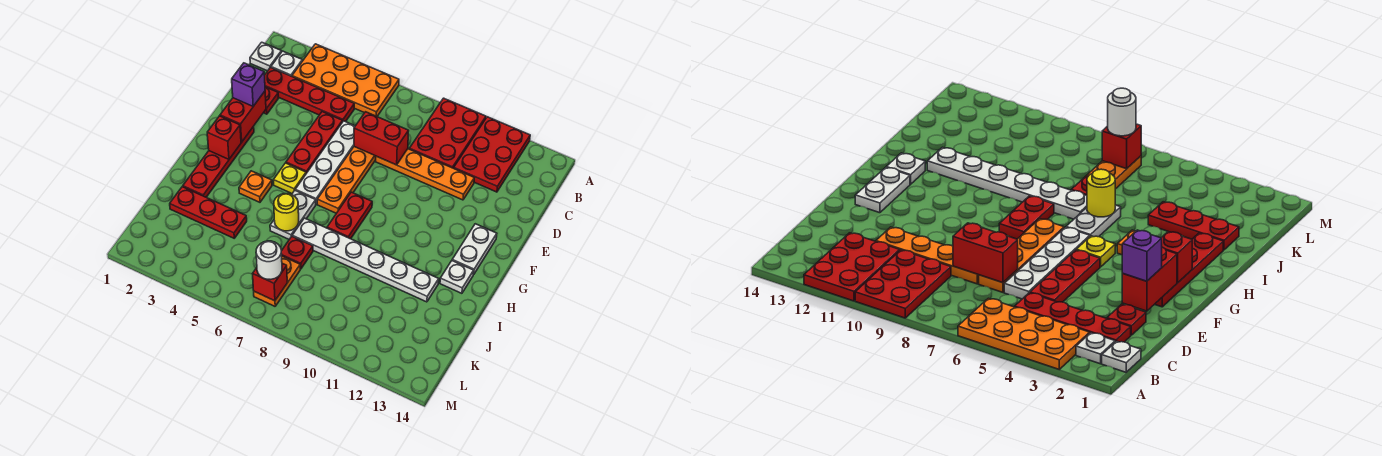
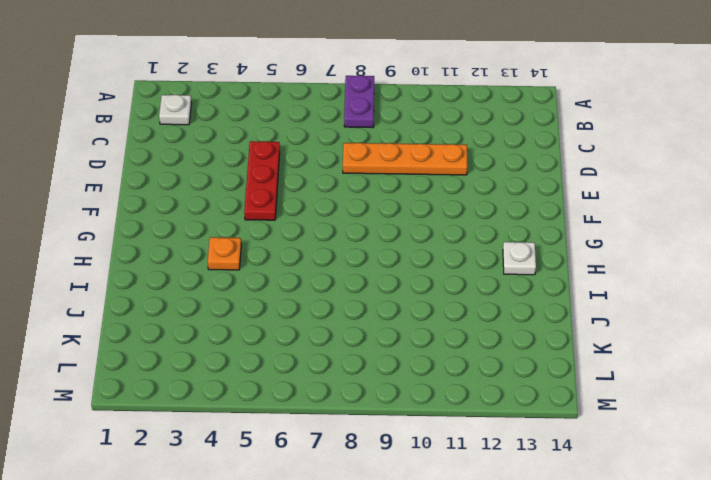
purple 1x2 plate [344,75,374,128] -> none
none -> orange 2x4 plate [292,44,399,116]
none -> red 2x3 plate [409,98,486,168]
none -> red 2x3 plate [454,117,530,192]

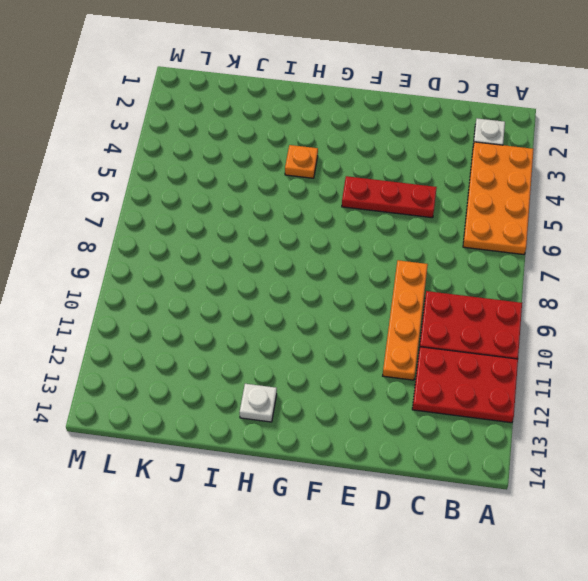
none -> white 1x1 plate [250,42,281,71]
none -> red 1x4 plate [265,68,354,122]
none -> red 1x1 plate [264,87,279,114]

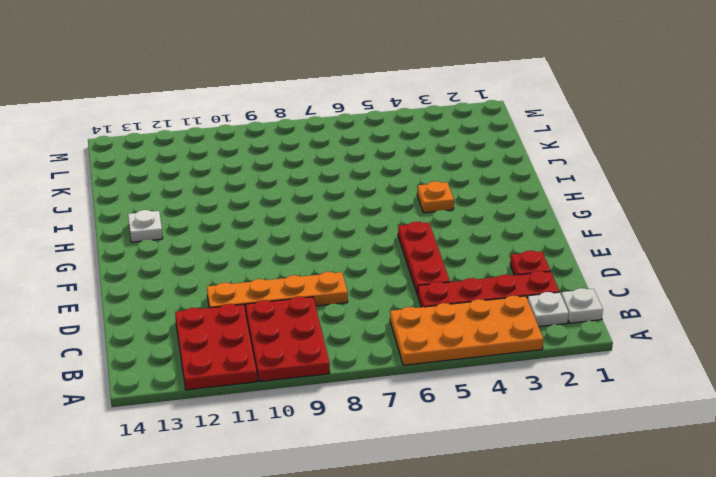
none -> white 1x4 plate [295,121,355,204]
none -> orange 1x4 plate [317,147,376,213]
none -> red 1x4 plate [183,127,254,197]

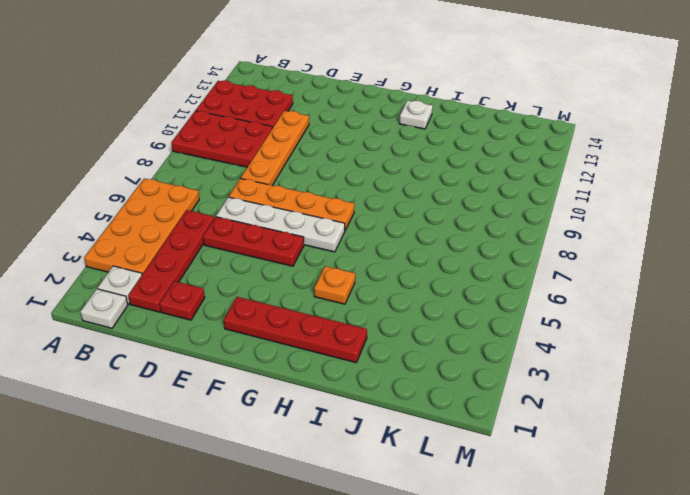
none -> white 1x2 plate [452,224,497,274]
none -> yellow 1x1 plate [273,163,306,193]
none -> red 1x2 plate [327,192,372,239]

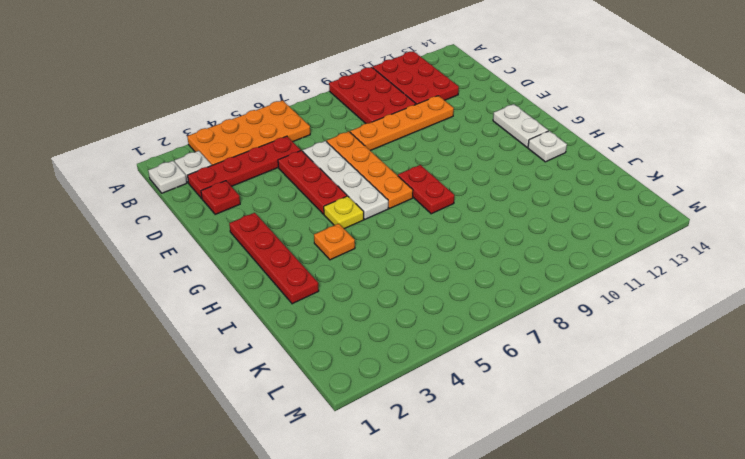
none -> white 1x2 plate [270,191,316,239]
none -> white 1x6 plate [292,218,439,302]
none -> red 1x3 plate [170,187,247,238]

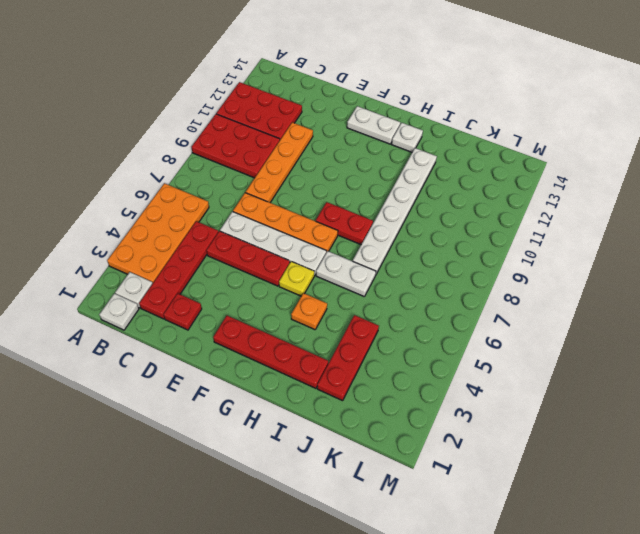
none -> red 1x1 plate [281,236,313,269]
none -> orange 1x2 plate [254,256,300,306]
none -> red 1x2 brick [354,112,408,165]

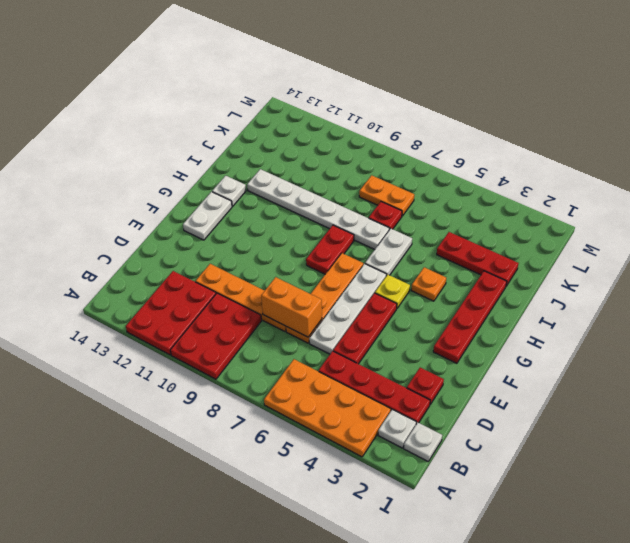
orange 1x2 brick [261,277,322,337] -> red 1x2 brick [354,112,408,165]
orange 1x2 plate [359,175,414,216] -> orange 1x2 plate turned to [254,256,300,306]
none -> red 1x2 brick [220,91,266,142]
none -> red 1x1 brick [207,116,241,159]
none -> yellow 1x1 round brick [274,194,299,231]

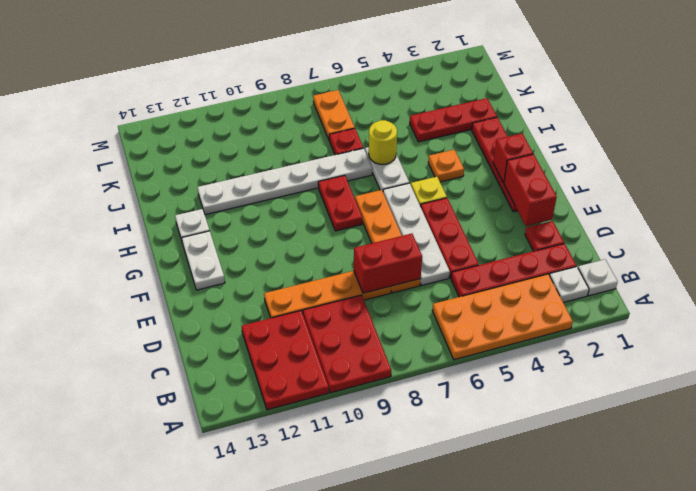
none -> red 1x1 brick [253,263,287,301]
none -> purple 1x1 brick [232,63,265,106]
none -> white 1x1 round brick [256,241,282,279]

